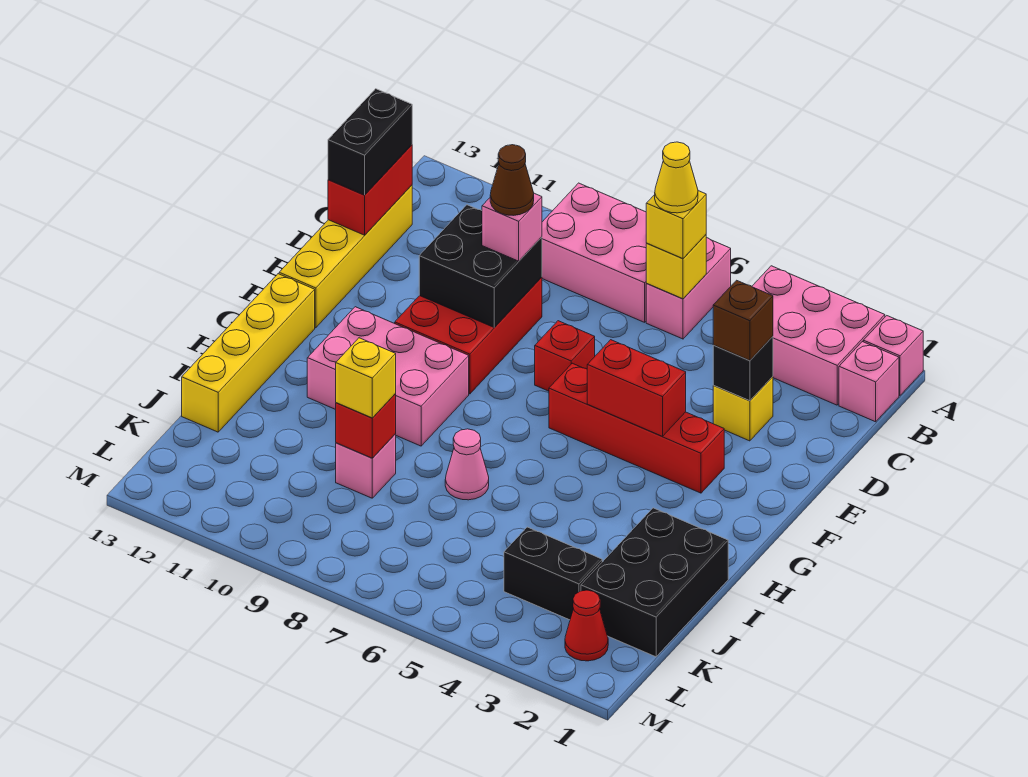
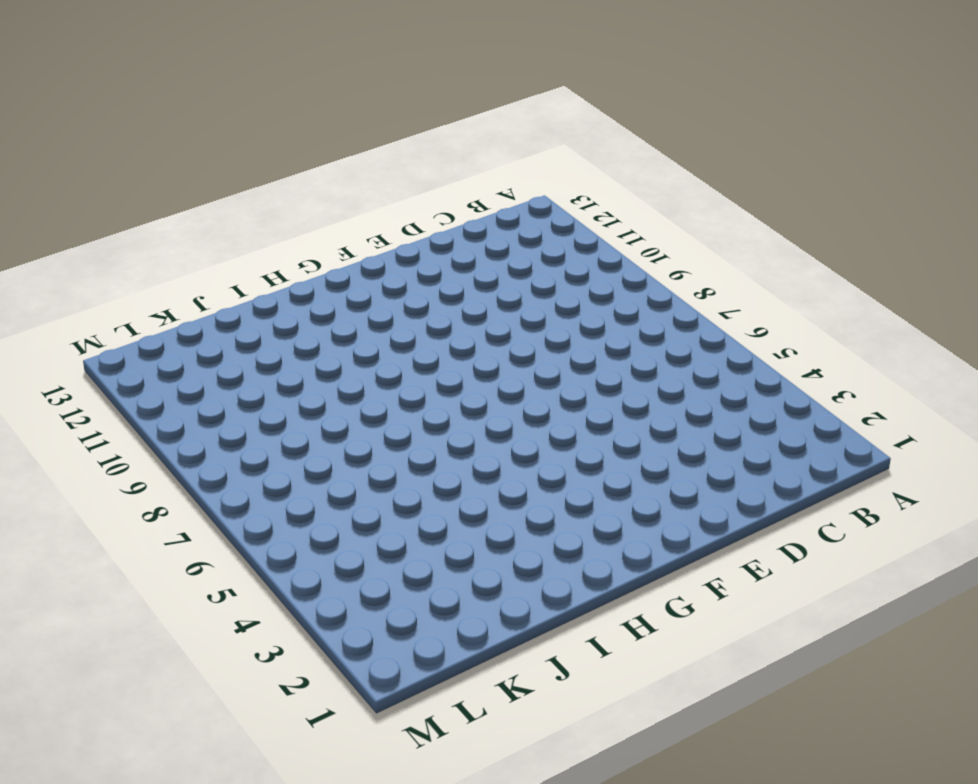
none -> pink 1x1 brick [863,316,923,396]
none -> pink 2x3 brick [752,266,885,405]
none -> pink 1x2 brick [646,238,731,339]
none -> pink 2x3 brick [542,183,647,322]

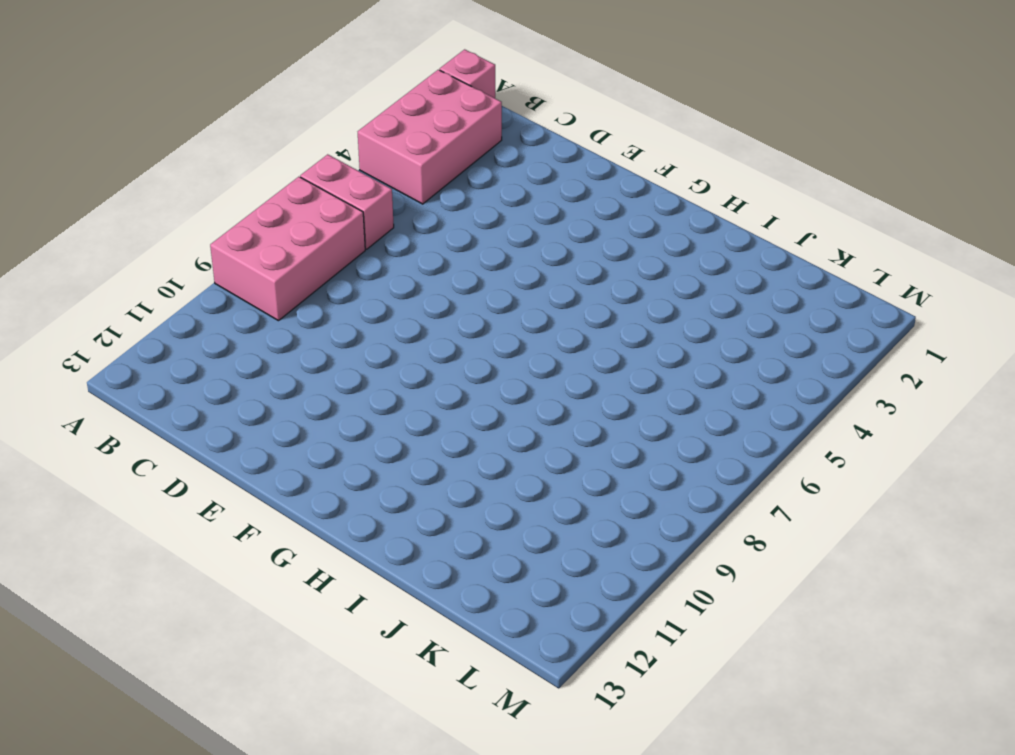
none -> pink 1x1 brick [839,342,899,422]
none -> yellow 1x4 brick [279,185,412,328]
none -> yellow 1x1 brick [713,377,773,441]
none -> red 2x3 brick [395,277,542,394]

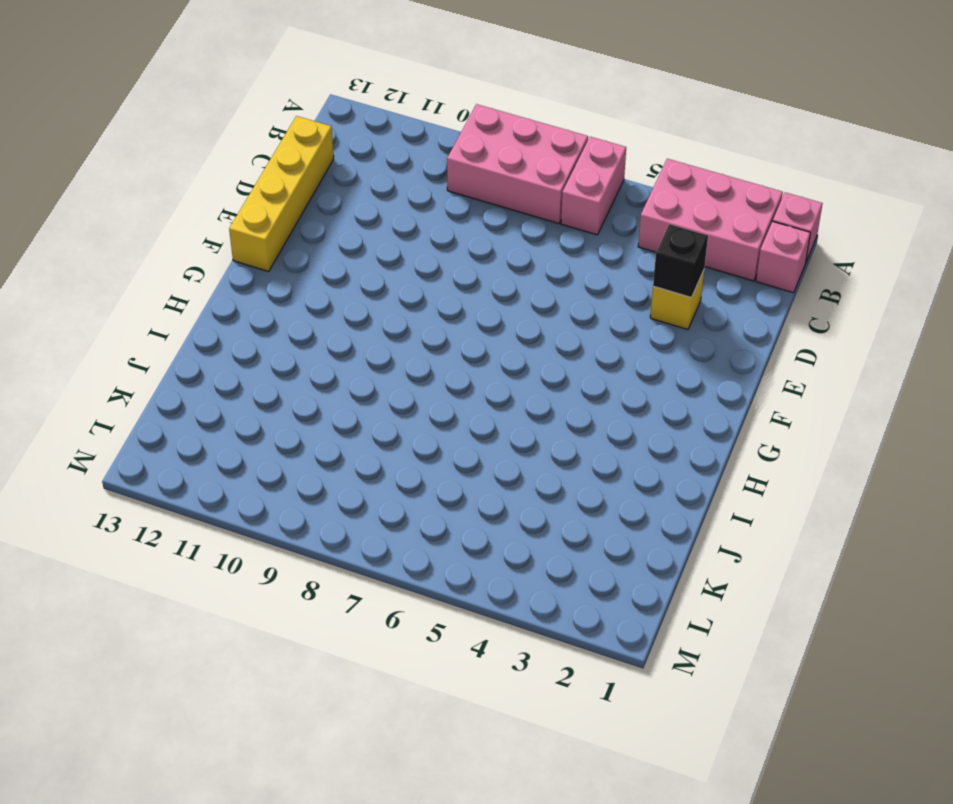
none -> red 2x3 brick [395,277,542,394]
none -> red 1x1 brick [535,321,595,391]
none -> red 1x4 brick [549,363,724,493]
none -> pink 2x3 brick [307,307,469,446]

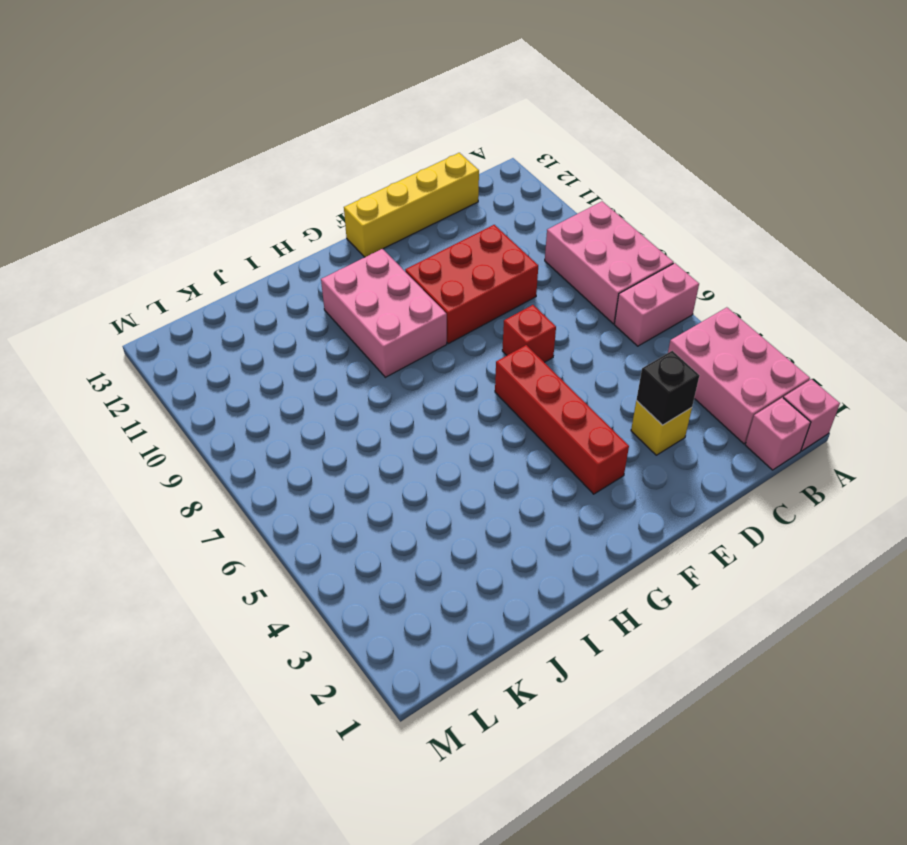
none -> yellow 1x4 brick [182,274,315,432]
none -> black 2x3 brick [581,508,728,657]
none -> pink 1x1 cone [445,429,489,500]
none -> pink 1x1 brick [336,434,396,498]

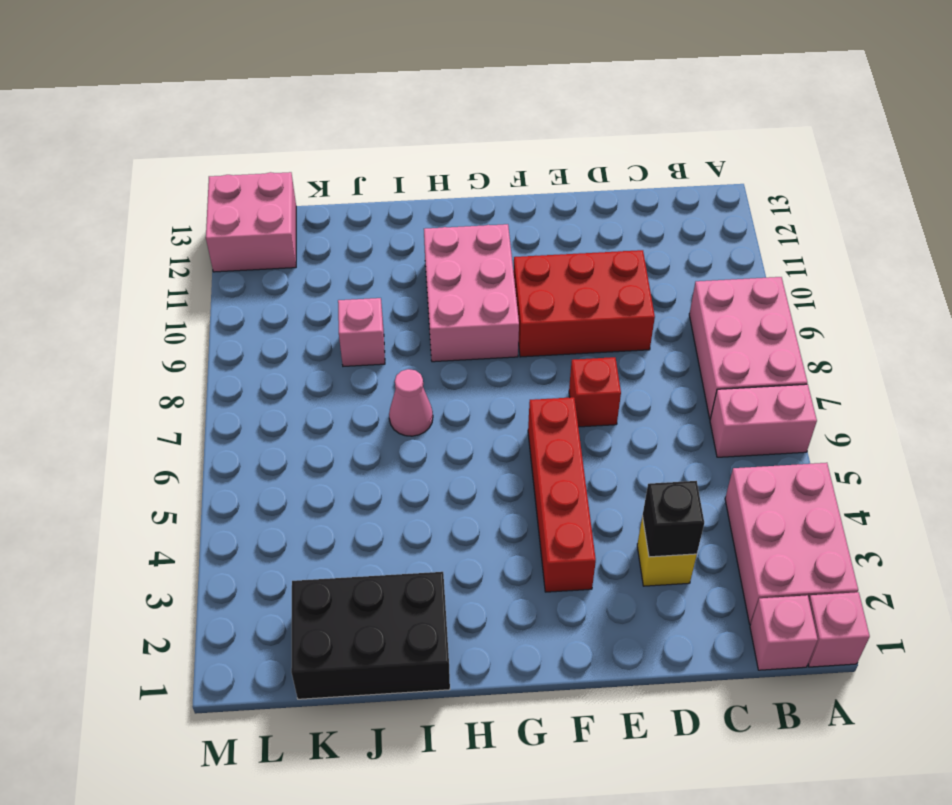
pink 2x2 brick [206,172,296,272] -> none
none -> yellow 1x4 brick [279,185,412,328]
none -> yellow 1x4 brick [182,274,315,432]
none -> black 1x2 brick [504,527,602,620]
none -> red 1x1 cone [565,590,608,661]

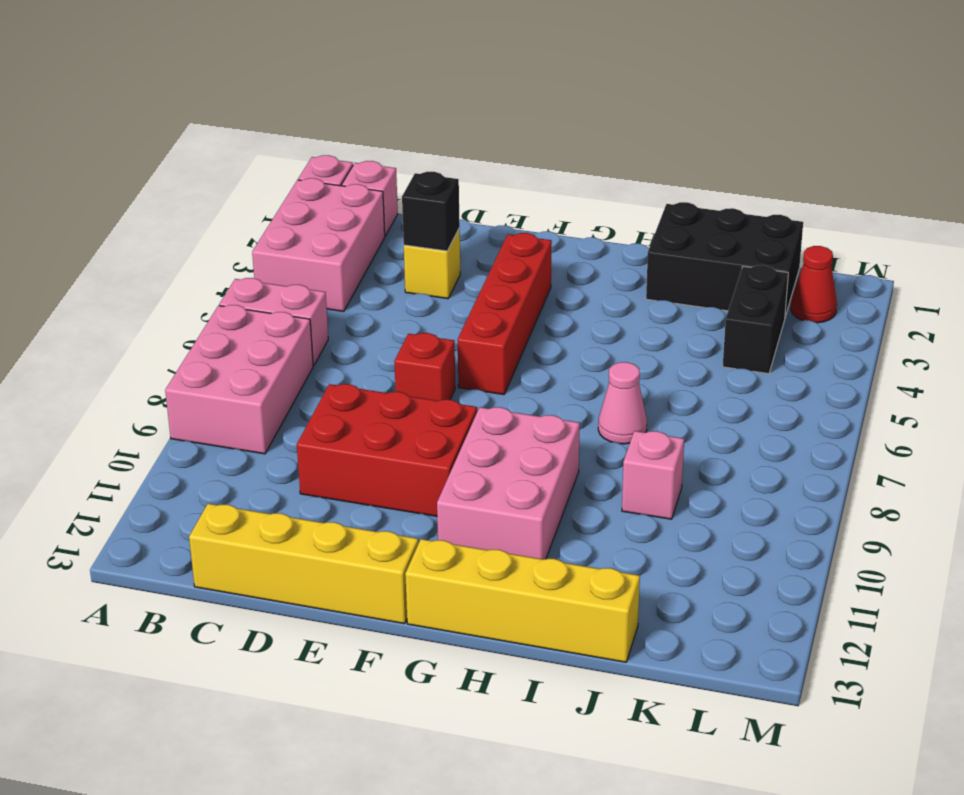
none -> yellow 1x1 brick [646,235,706,299]
none -> red 1x2 brick [328,145,412,235]
none -> black 2x2 brick [419,205,542,328]
none -> red 1x2 brick [587,340,686,436]

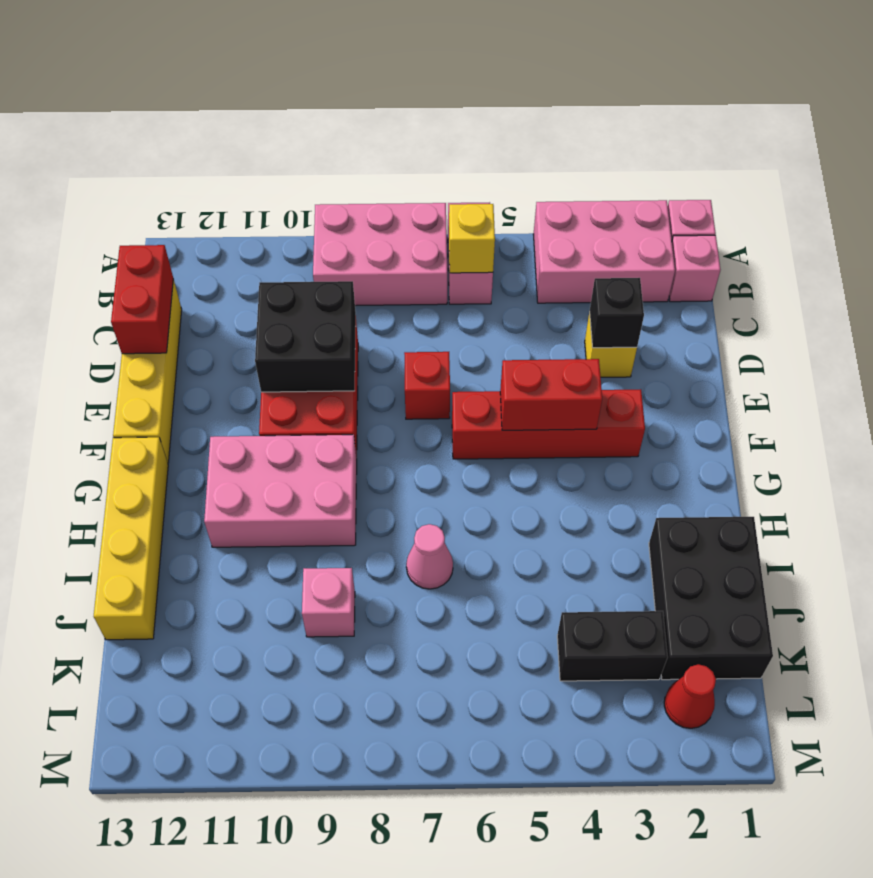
none -> red 1x1 brick [336,394,396,458]
none -> yellow 1x1 brick [646,191,706,258]
none -> black 1x2 brick [328,89,412,195]
none -> brown 1x1 brick [713,280,773,360]

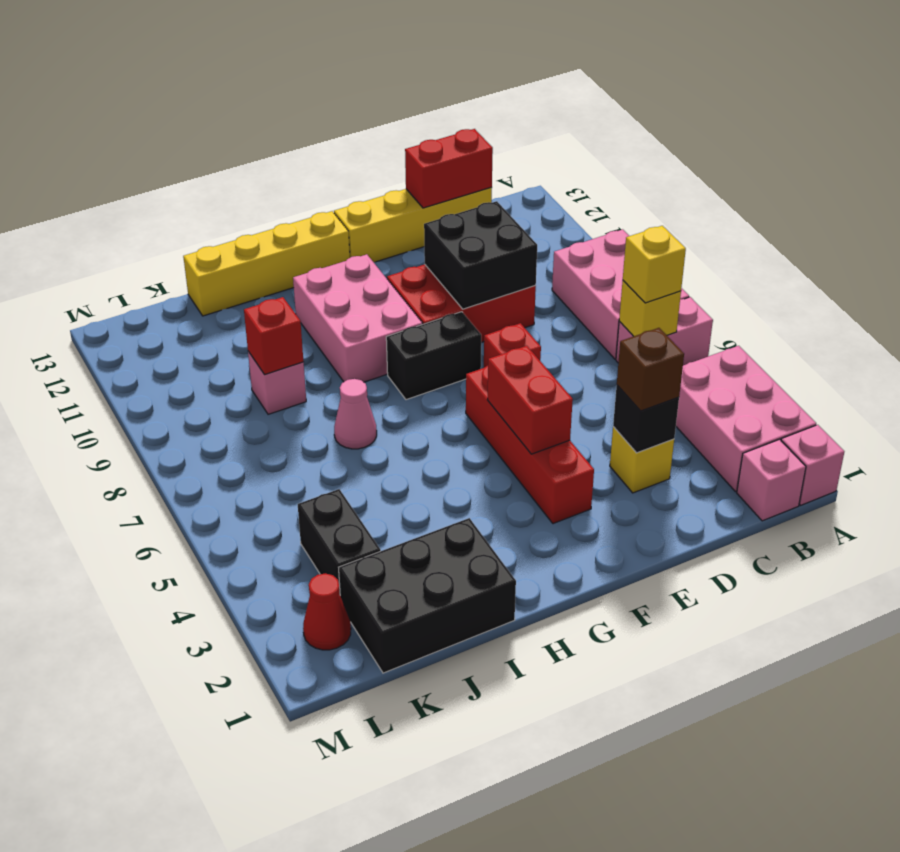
black 1x2 brick [386,312,481,400] -> black 1x2 brick moved to [328,89,412,195]
none -> pink 1x1 brick [482,193,542,261]
none -> yellow 1x1 brick [336,338,396,418]
none -> yellow 1x1 cone [655,142,698,213]
none -> brown 1x1 cone [490,145,534,216]

